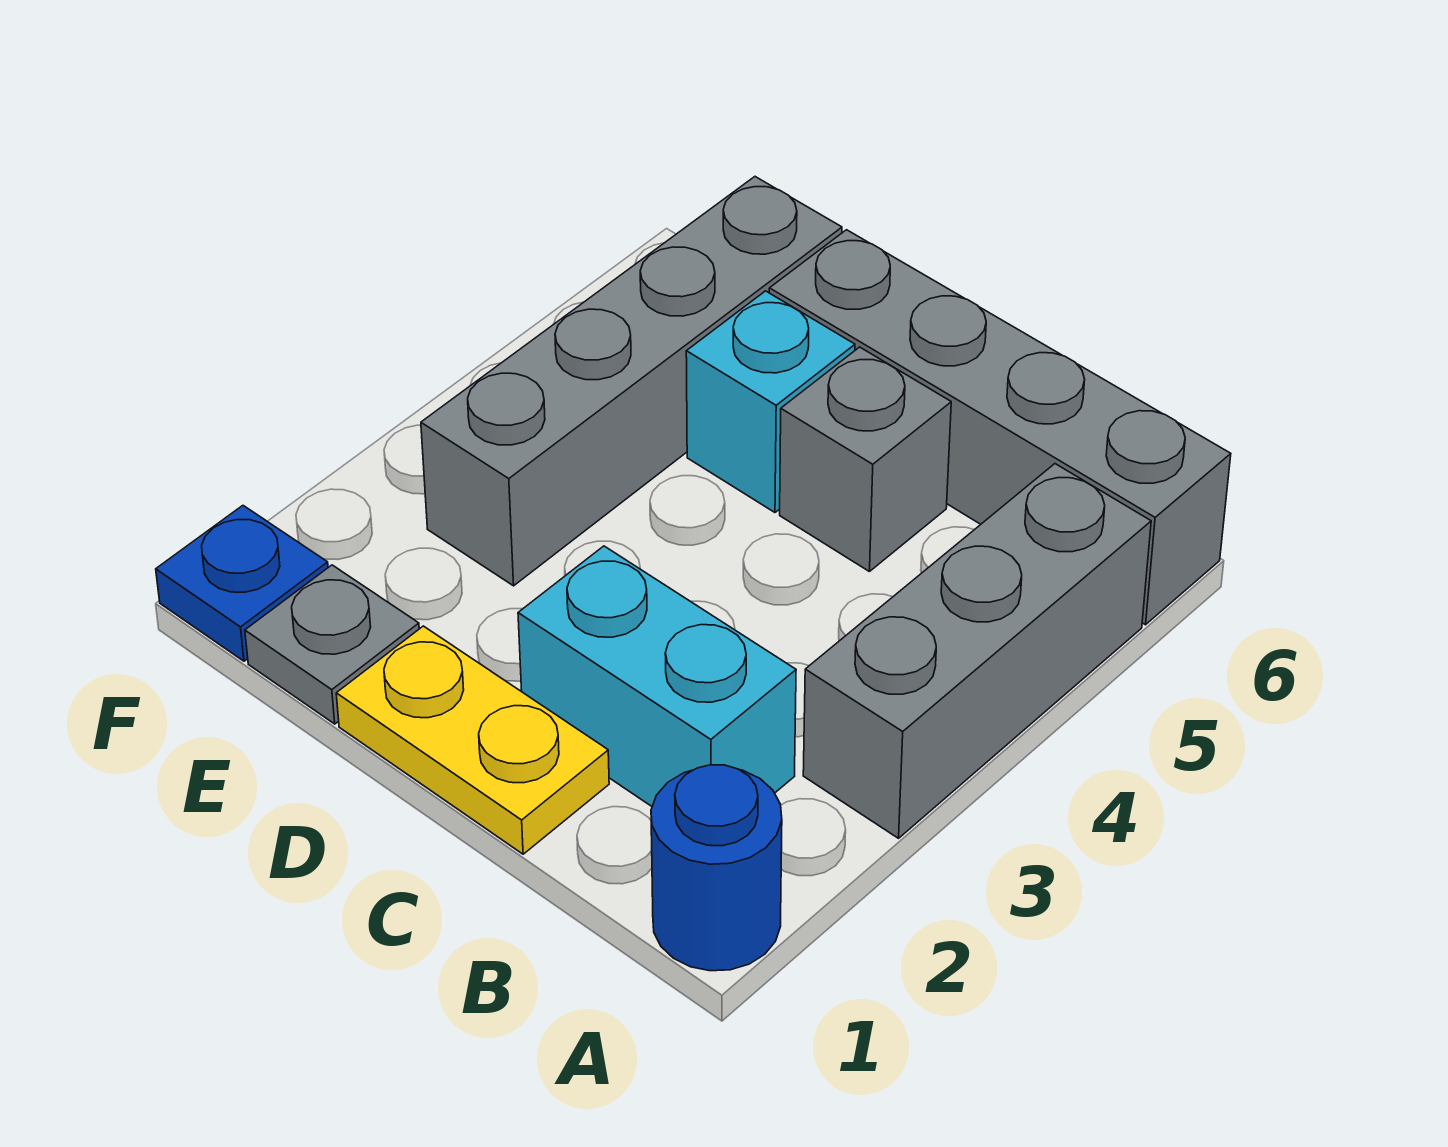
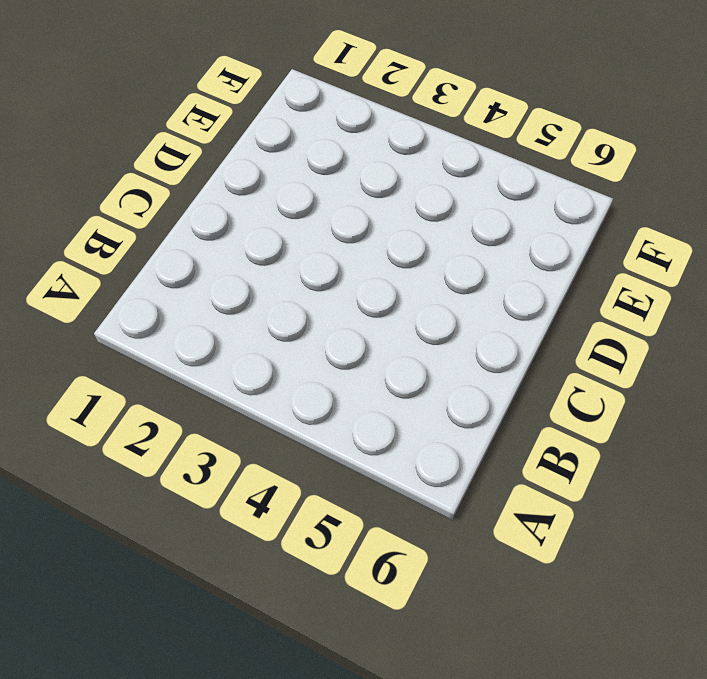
none -> blue 1x1 round brick [651,765,782,971]
none -> grey 1x3 brick [803,464,1151,838]

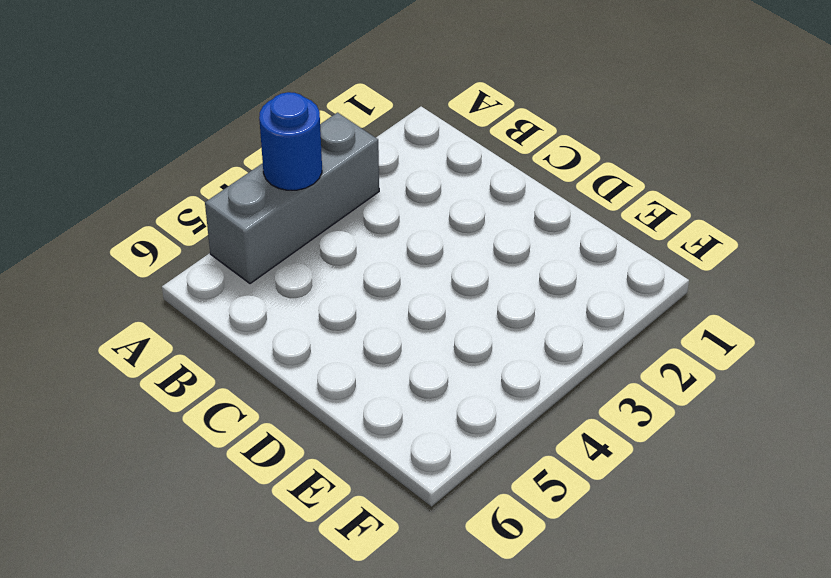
blue 1x1 round brick [259,92,322,190] -> blue 1x1 round brick moved to [651,765,782,971]
none -> grey 1x4 brick [769,230,1231,625]
none -> cyan 1x2 brick [518,546,796,806]

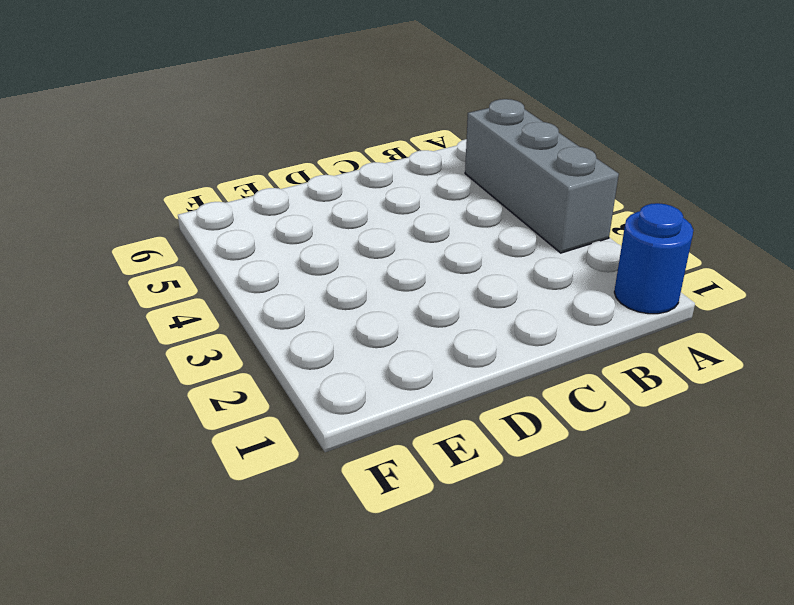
none -> grey 1x4 brick [769,230,1231,625]
none -> cyan 1x2 brick [518,546,796,806]

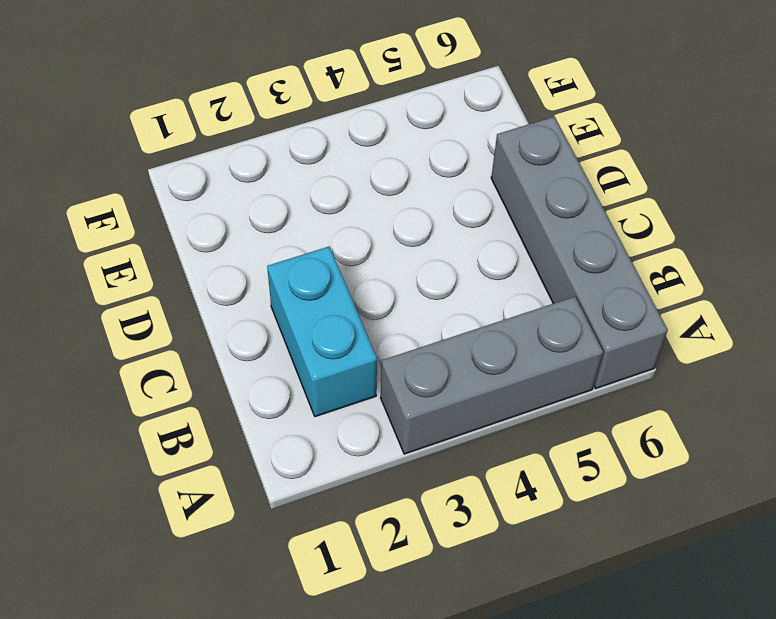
none -> blue 1x1 round brick [651,765,782,971]
none -> yellow 1x2 plate [336,626,609,854]

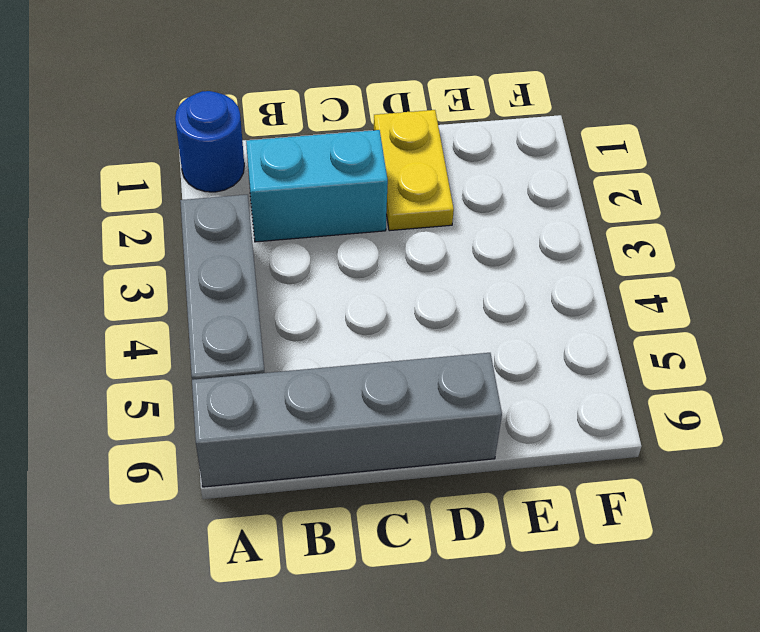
yellow 1x2 plate [374,110,454,231] -> yellow 1x2 plate turned to [336,626,609,854]
none -> grey 1x1 brick [780,347,951,572]
none -> cyan 1x1 brick [686,291,855,512]

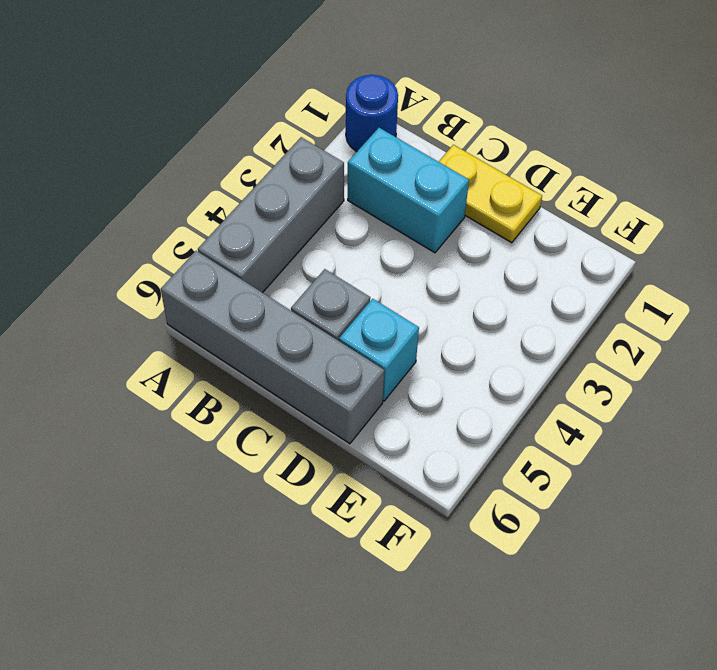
none -> grey 1x1 plate [245,565,419,724]
none -> grey 1x4 brick [421,177,842,586]

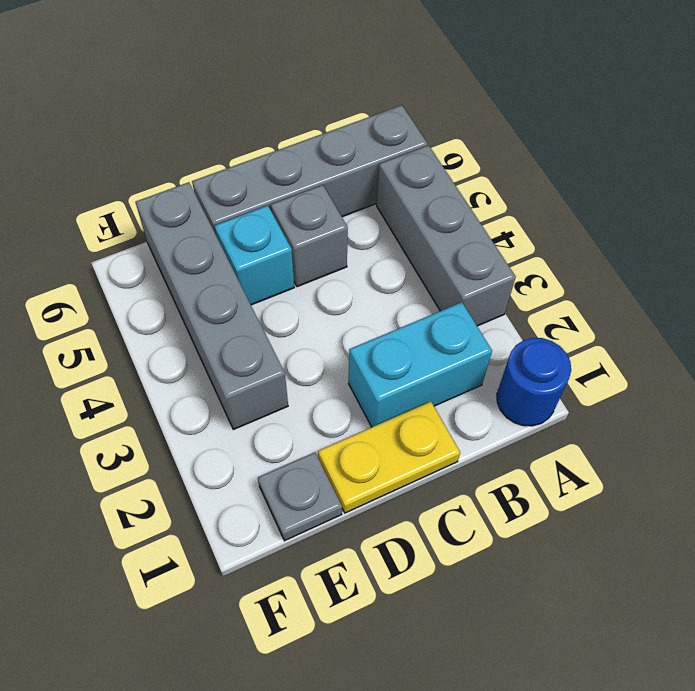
none -> blue 1x1 plate [156,506,328,661]

